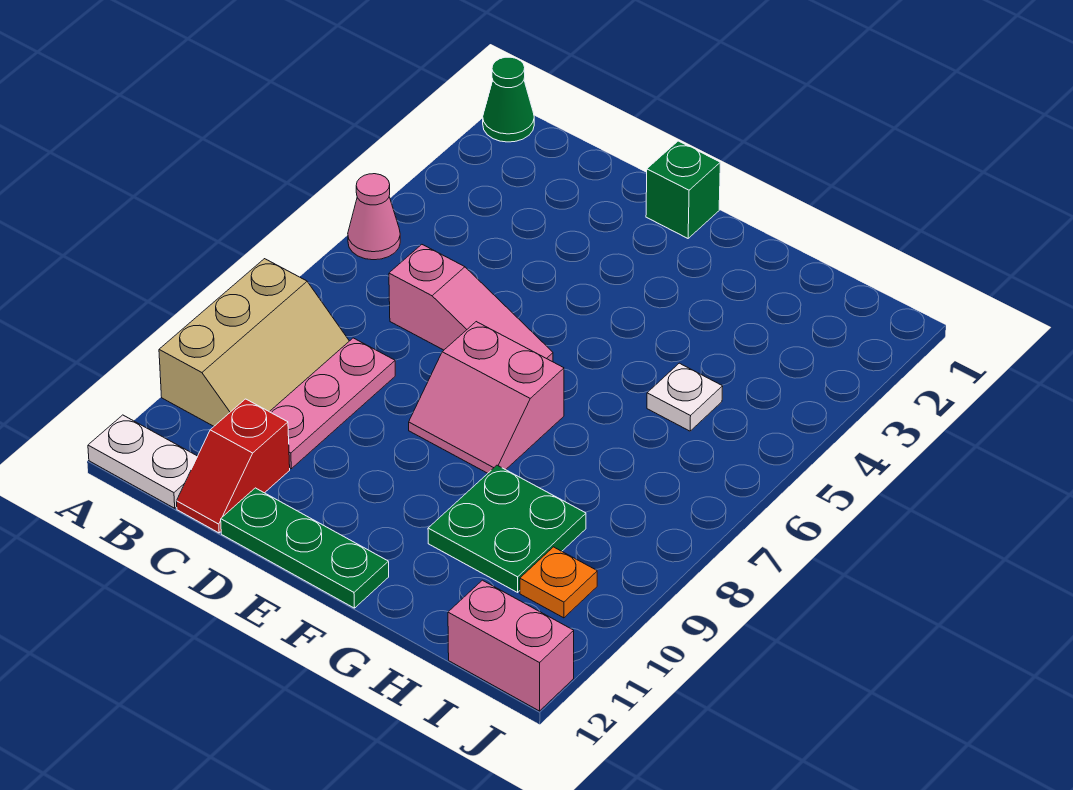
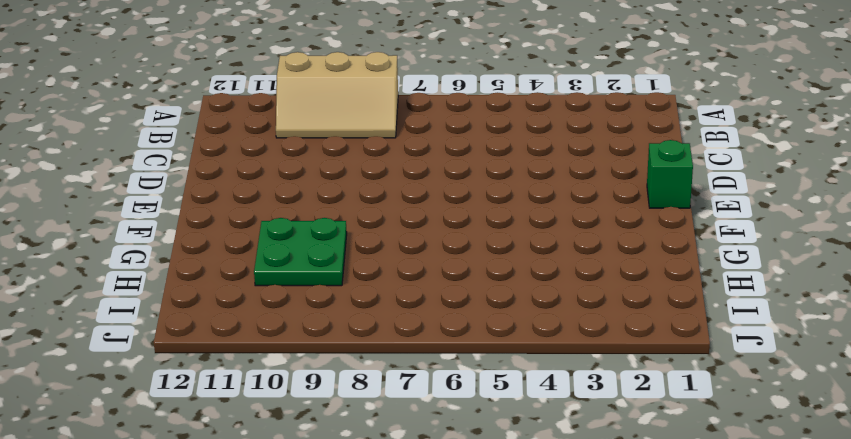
none -> green 1x1 cone [483,57,534,142]
none -> pink 1x1 cone [348,174,400,260]
none -> white 1x2 plate [88,415,198,508]

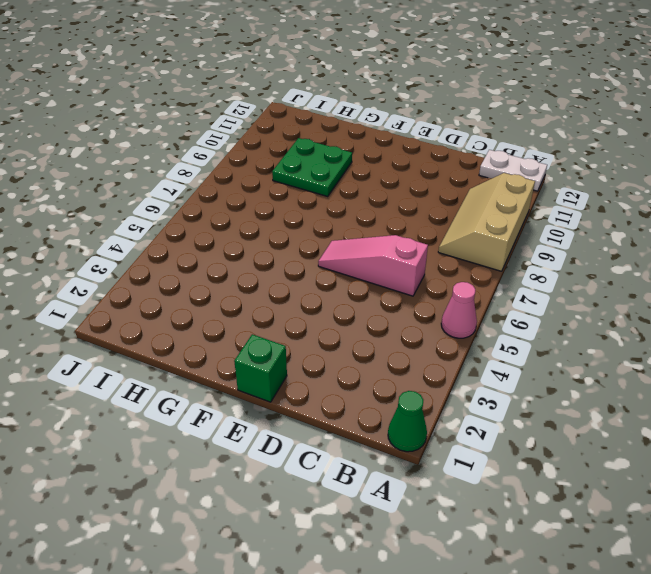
none -> pink 1x3 plate [270,338,395,469]
none -> red 1x2 slope [177,399,290,533]
none -> green 1x3 plate [221,488,389,608]

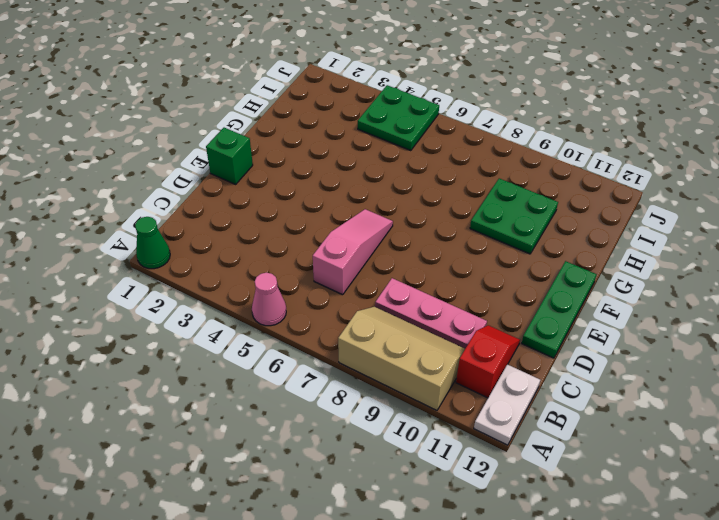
red 1x2 slope [456,325,520,398] -> red 1x2 slope turned to [177,399,290,533]
green 2x2 plate [358,85,439,151] -> none
none -> pink 2x2 slope [409,322,564,473]
none -> white 1x1 plate [647,363,723,431]
none -> orange 1x1 plate [520,547,597,618]

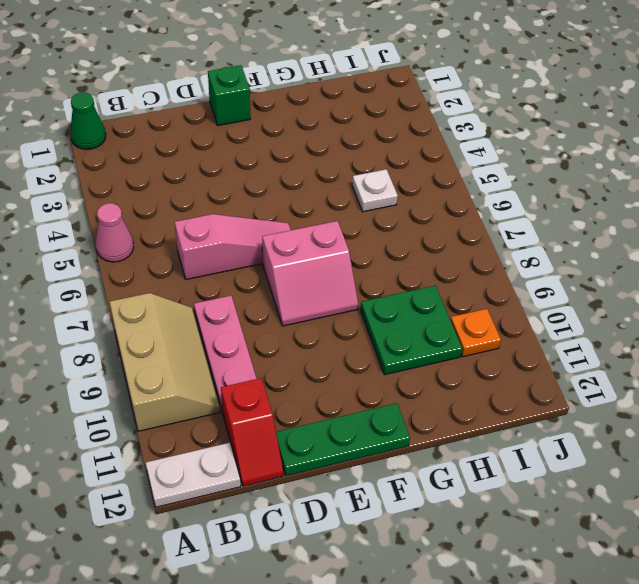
none -> pink 1x2 brick [448,580,574,711]

